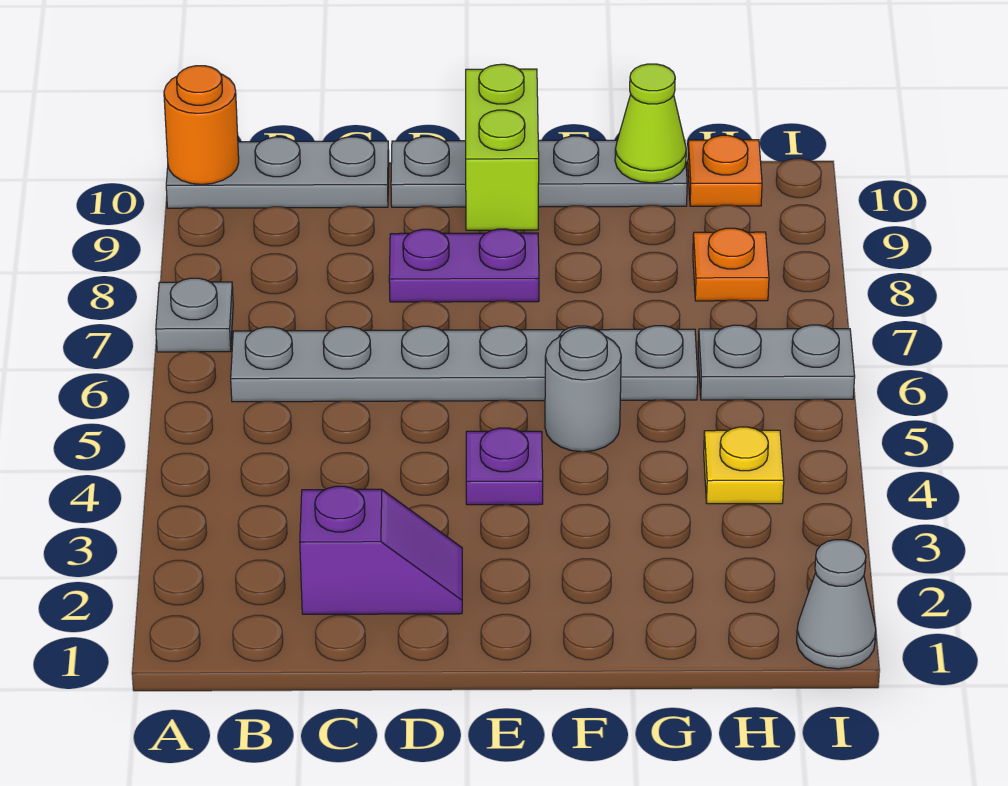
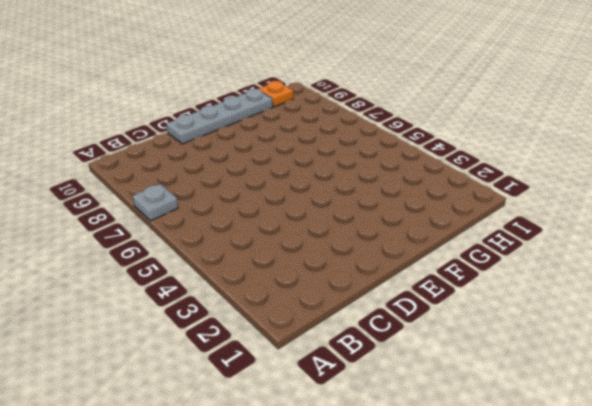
none -> grey 1x3 plate [166,137,389,208]
none -> grey 1x6 plate [231,326,698,402]
none -> purple 1x2 slope [300,486,462,614]

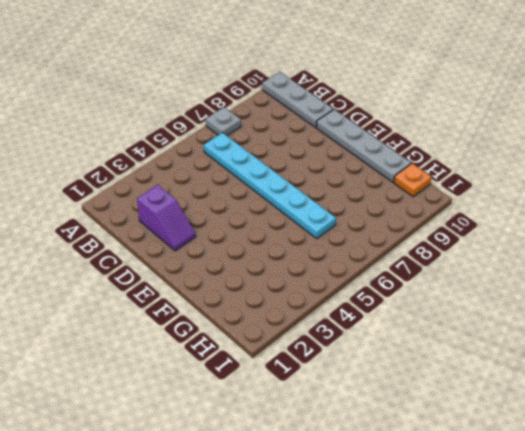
cyan 1x6 plate [204,133,336,238] -> grey 1x6 plate [231,326,698,402]
none -> purple 1x2 plate [389,229,539,302]
none -> purple 1x1 plate [466,428,543,505]
none -> grey 1x1 round brick [545,328,621,452]

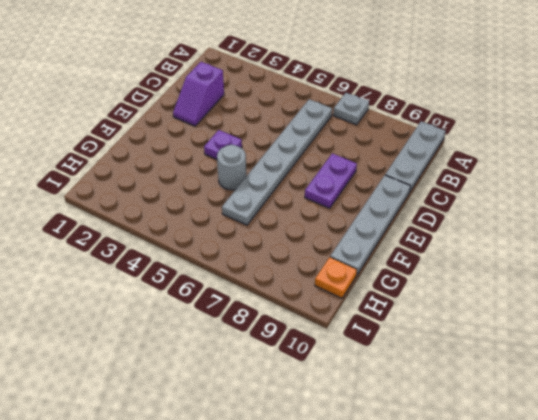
none -> yellow 1x1 plate [704,427,784,504]
none -> grey 1x2 plate [698,325,855,400]
none -> orange 1x1 plate [693,228,769,301]

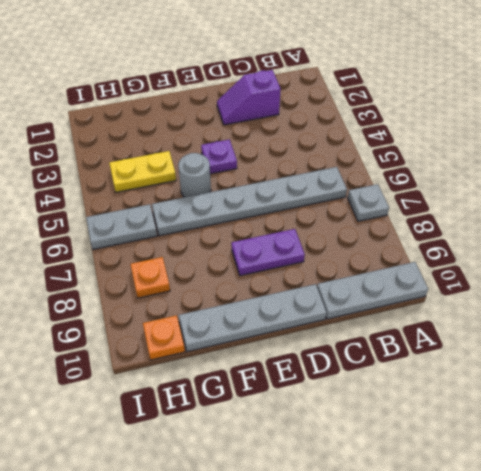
yellow 1x2 plate [109,151,176,192] -> yellow 1x1 plate [704,427,784,504]
none -> grey 1x1 cone [797,540,876,669]
none -> orange 1x1 round brick [164,66,239,185]
none -> lime 1x2 brick [466,64,539,230]

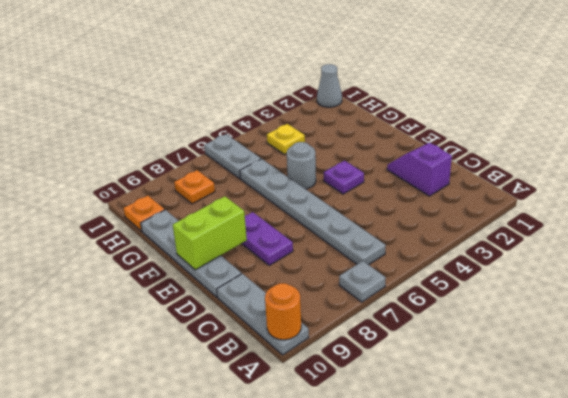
none -> lime 1x1 cone [615,64,686,183]

